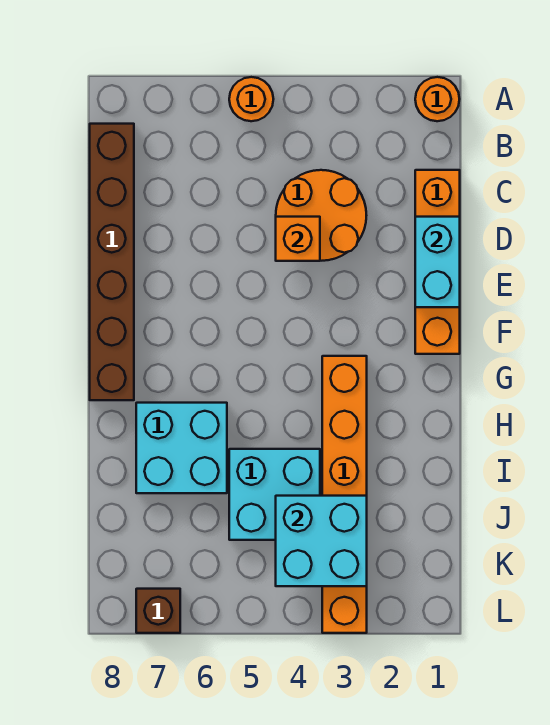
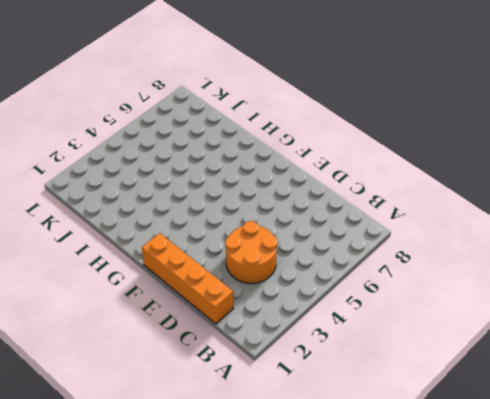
none -> orange 1x1 round brick [415,77,459,121]
none -> orange 1x1 round brick [229,77,273,121]
none -> brown 1x6 brick [90,124,134,400]

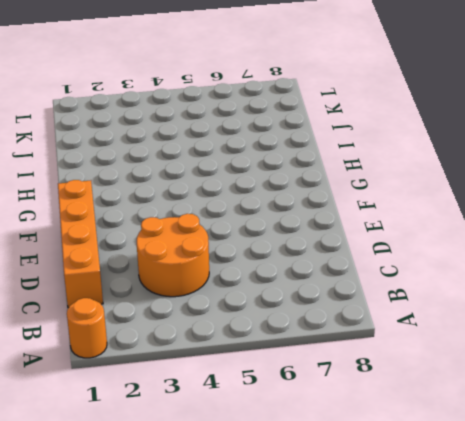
none -> orange 1x1 round brick [229,77,273,121]
none -> brown 1x6 brick [90,124,134,400]
none -> orange 1x6 brick [322,356,367,633]

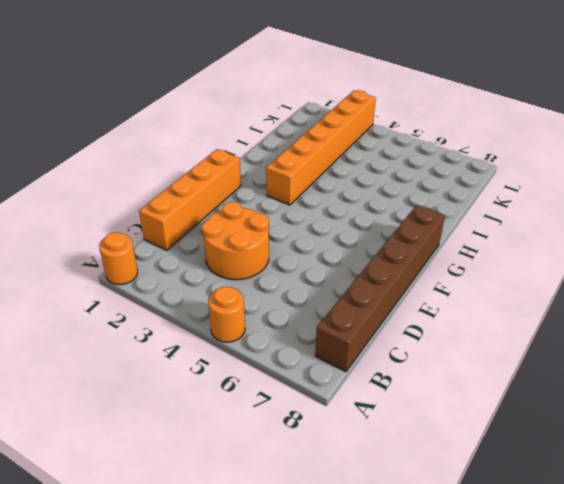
none -> cyan 2x2 brick [136,403,227,493]
none -> cyan 2x2 brick [229,449,320,540]
none -> brown 1x1 brick [136,589,180,633]

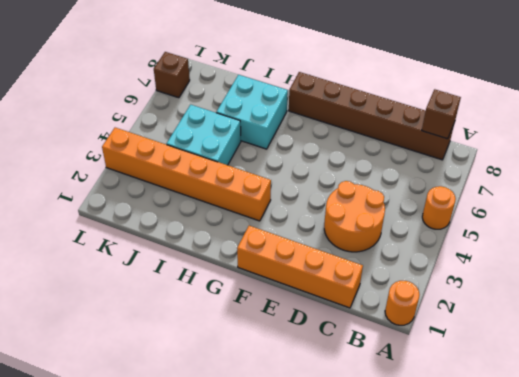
brown 1x1 brick [422,89,461,139] -> none
none -> cyan 1x2 brick [415,217,460,307]
none -> orange 1x1 brick [276,217,320,261]
none -> cyan 2x2 brick [276,496,367,586]

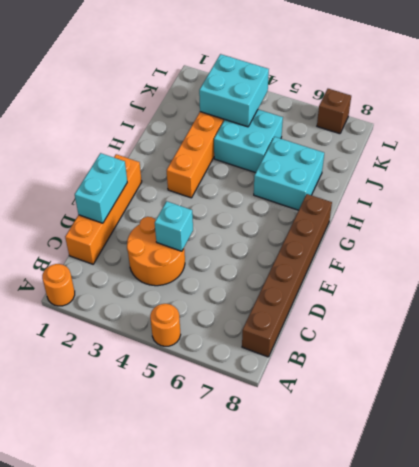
cyan 1x1 brick [155,201,193,251] -> orange 1x1 brick [276,217,320,261]

